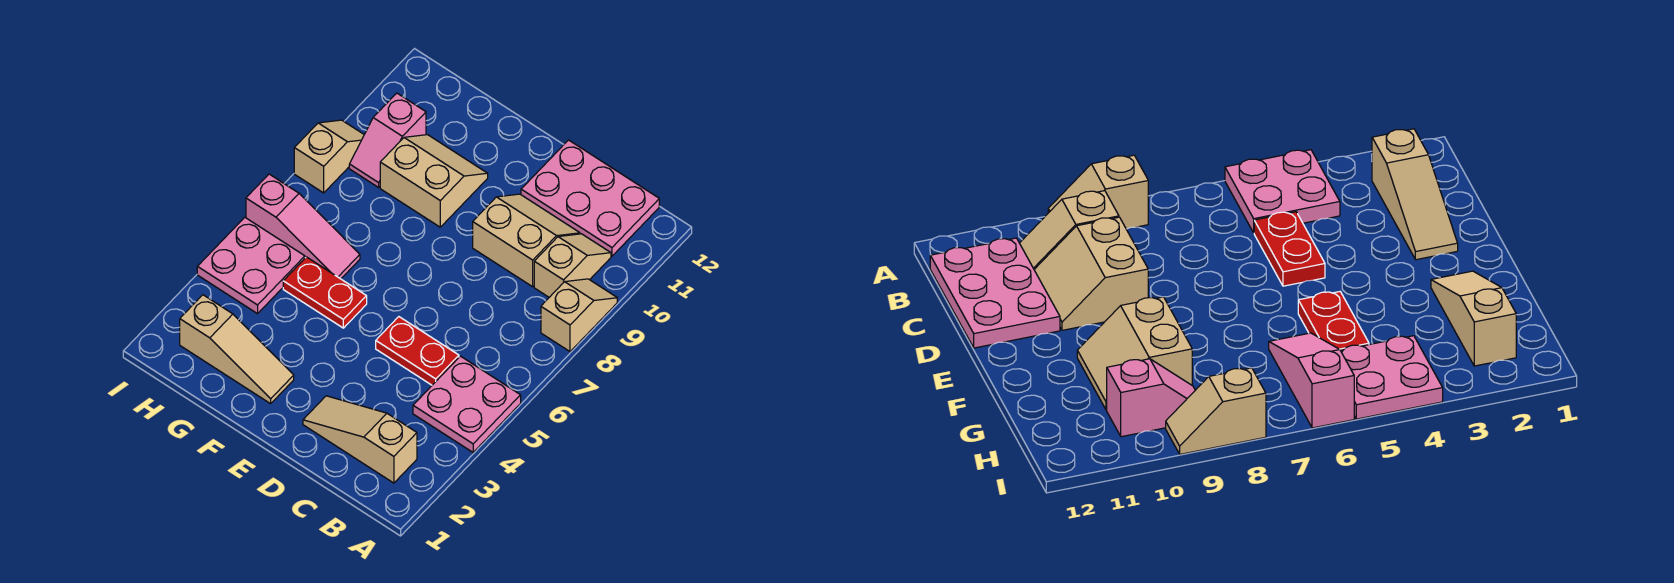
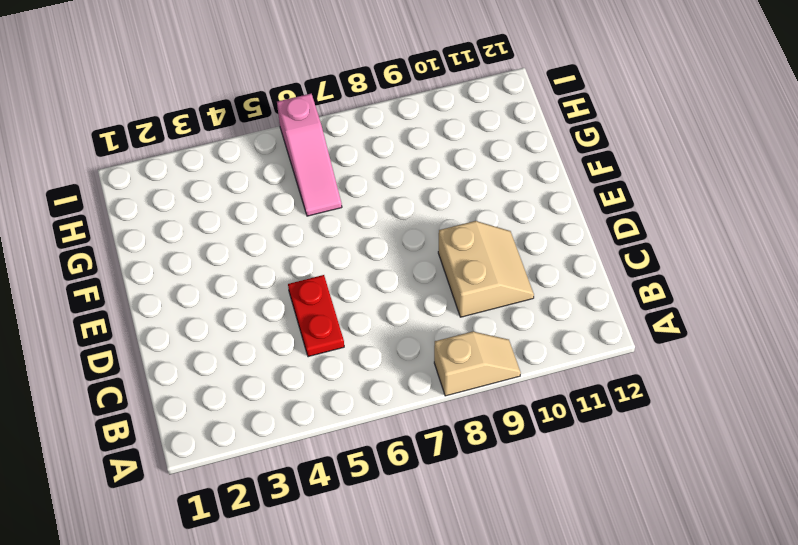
none -> pink 2x2 plate [413,356,521,452]
none -> tan 1x3 slope [303,396,417,483]
none -> tan 1x2 slope [534,234,611,297]

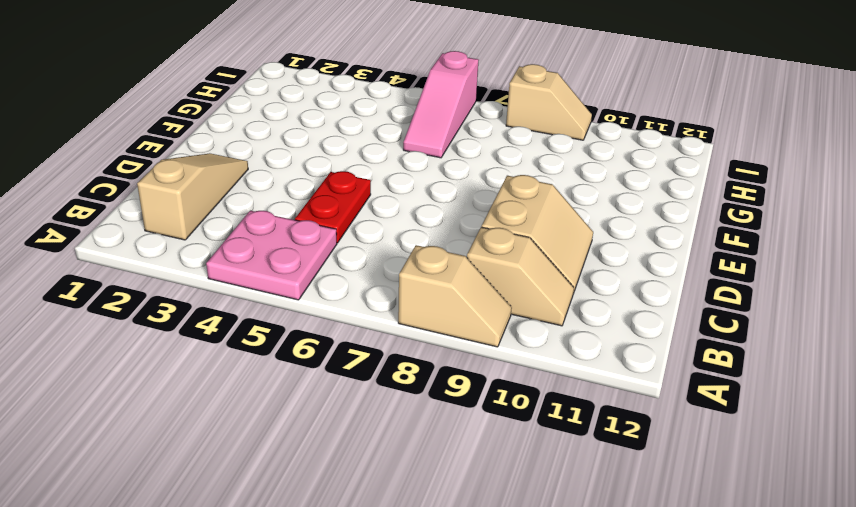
none -> pink 2x3 plate [521,140,659,256]
none -> tan 1x3 slope [180,295,294,404]
none -> red 1x2 plate [283,257,367,328]

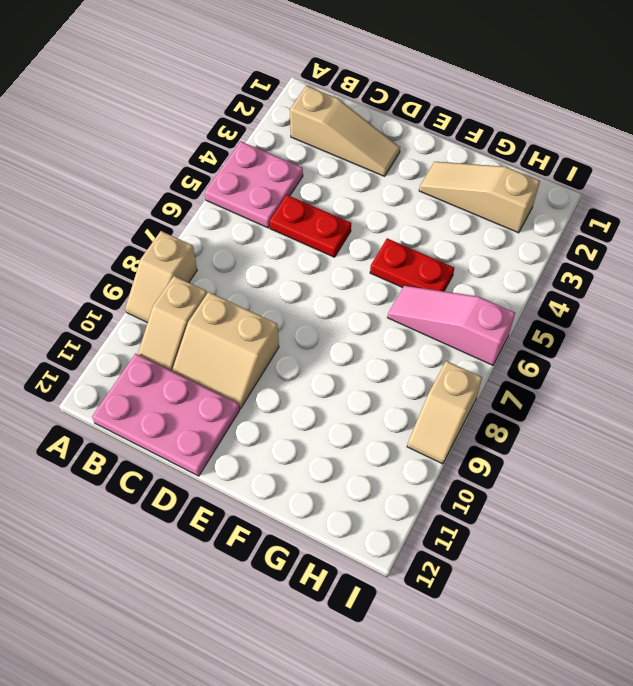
none -> tan 2x2 slope [380,135,488,227]
none -> pink 2x2 plate [197,217,305,314]
none -> pink 1x2 slope [349,93,426,187]

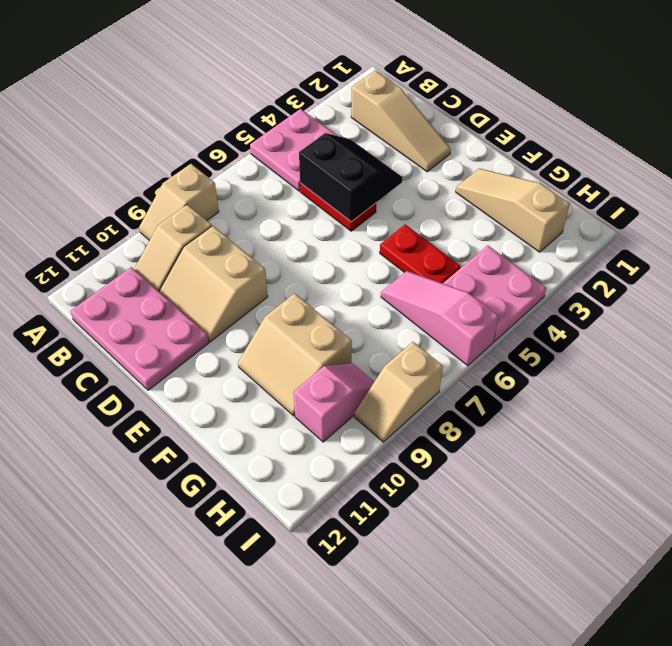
black 2x2 slope [299,133,402,222] -> none

